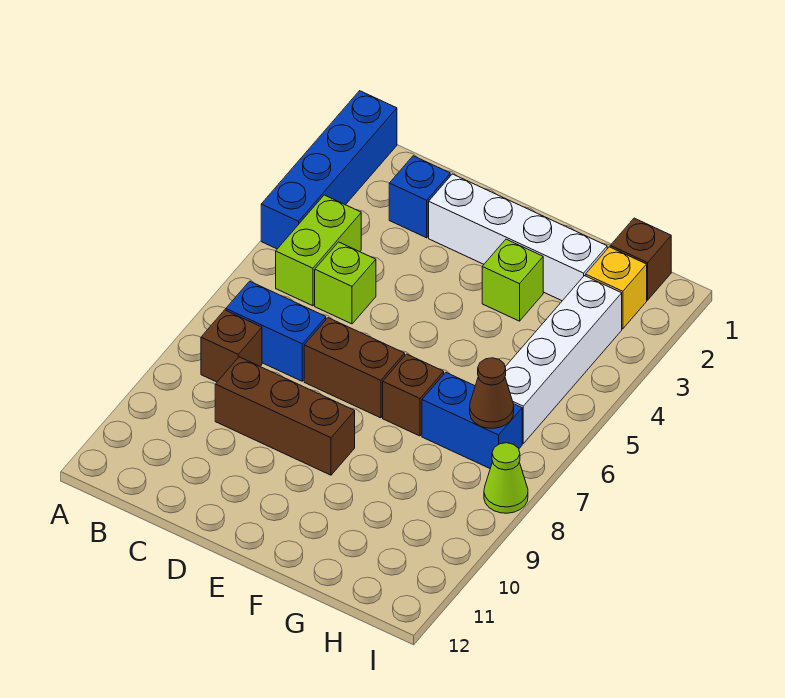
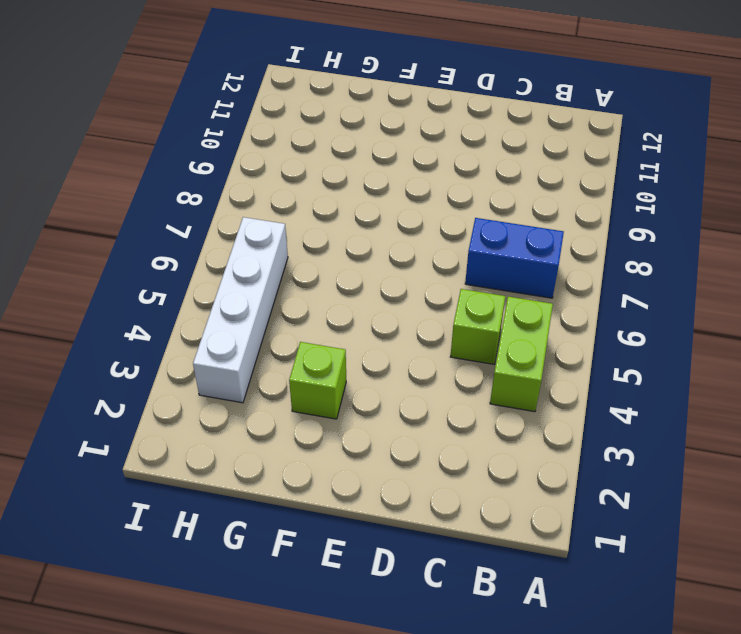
none -> blue 1x4 brick [261,91,397,249]
none -> brown 1x1 brick [201,310,262,382]
none -> blue 1x1 brick [389,156,450,238]

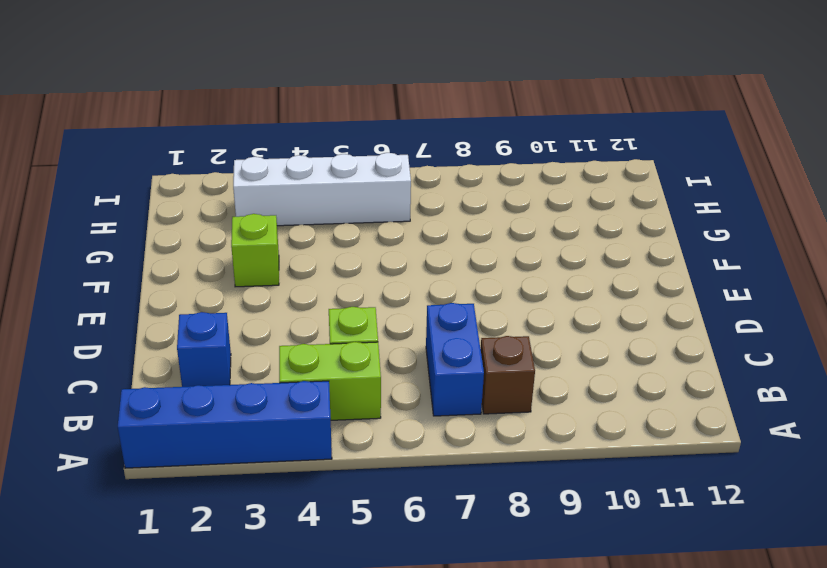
none -> brown 1x3 brick [215,357,355,475]
none -> white 1x4 brick [429,174,607,301]
none -> brown 1x2 brick [304,318,405,418]

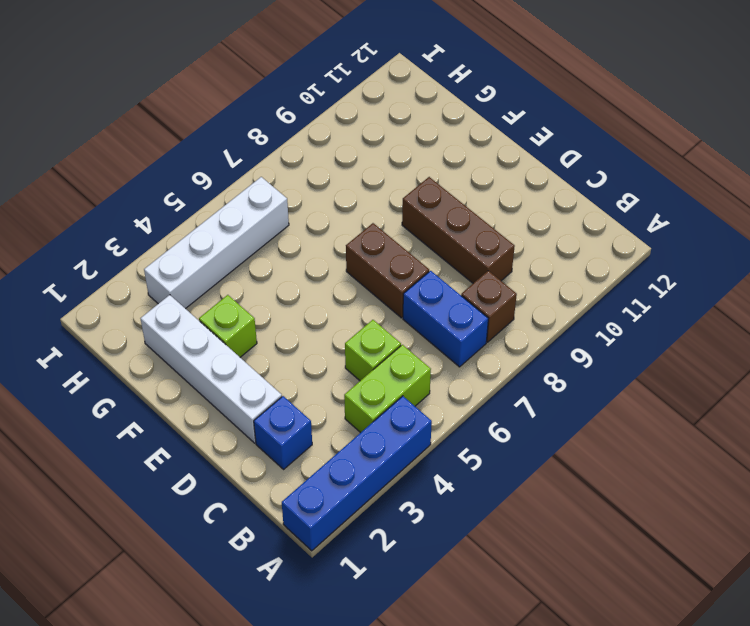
none -> brown 1x1 brick [383,354,444,436]
none -> blue 1x2 brick [422,372,522,468]
none -> brown 1x1 brick [610,218,671,300]

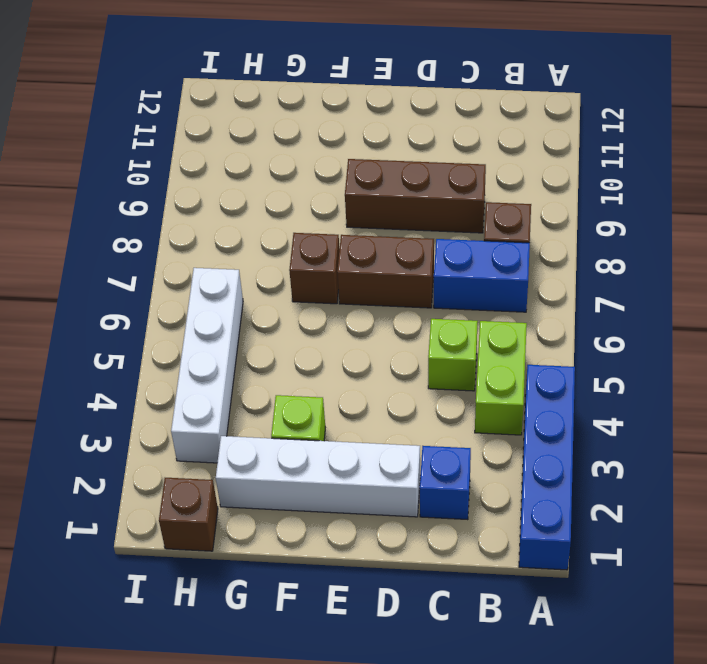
none -> blue 1x2 brick [422,372,522,468]
none -> yellow 1x1 brick [586,247,647,329]
none -> lime 1x1 cone [484,443,528,513]

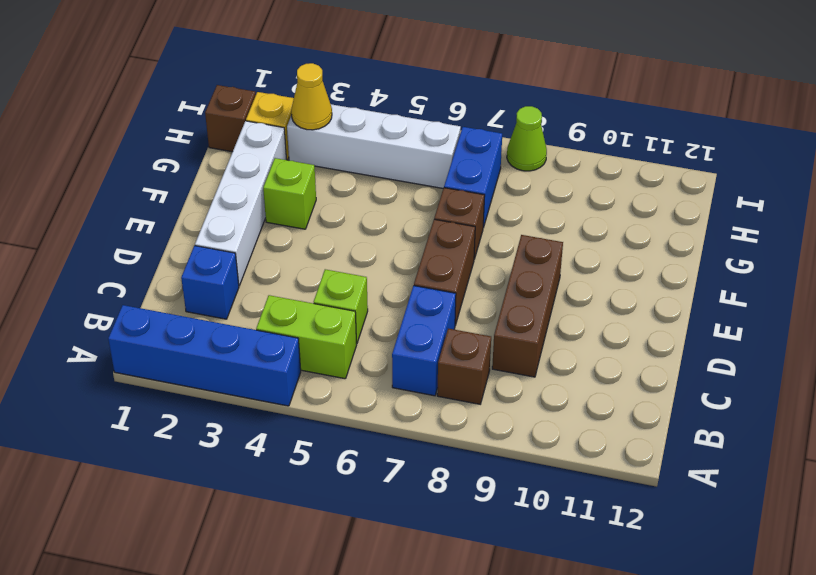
yellow 1x1 cone [291,63,332,130] -> none
none -> brown 1x1 cone [470,358,514,428]

